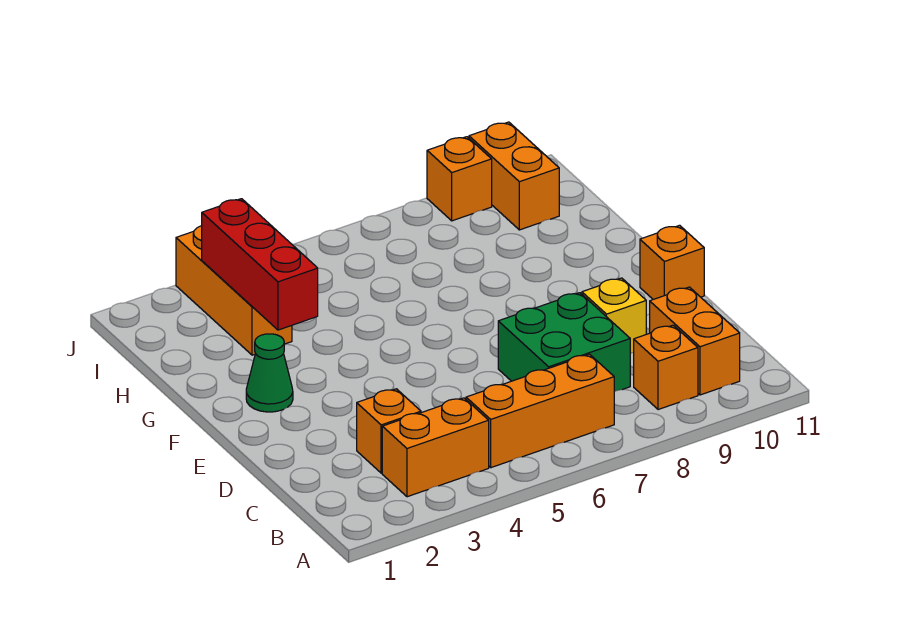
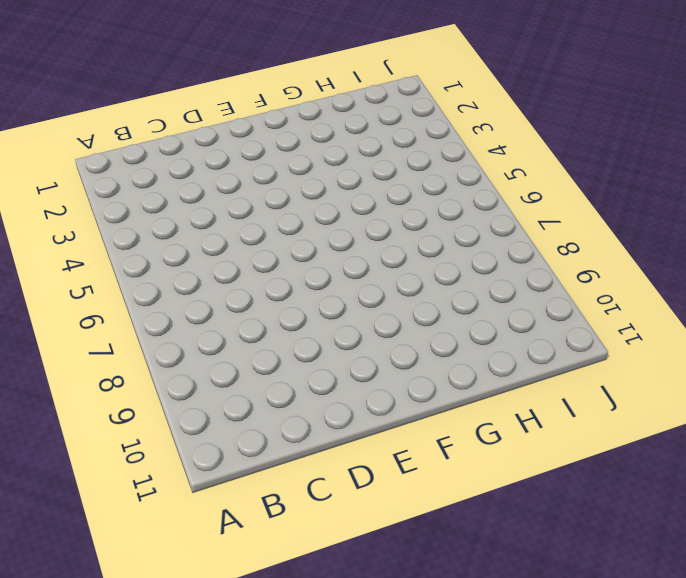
none -> orange 1x2 brick [382,398,489,497]
none -> orange 1x3 brick [466,354,614,468]
none -> orange 1x1 brick [634,325,698,410]

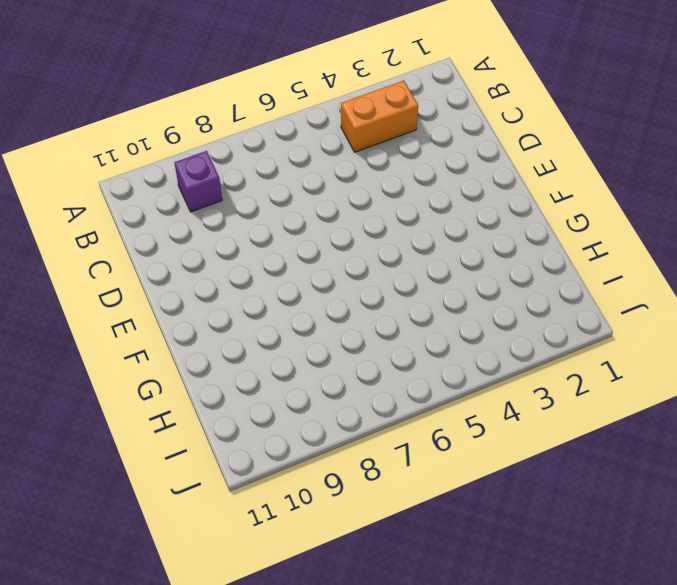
purple 1x1 brick [174,151,222,212] -> orange 1x1 brick [634,325,698,410]
none -> orange 1x3 brick [466,354,614,468]
none -> orange 1x2 brick [650,287,740,395]
none -> orange 1x1 brick [357,389,421,473]

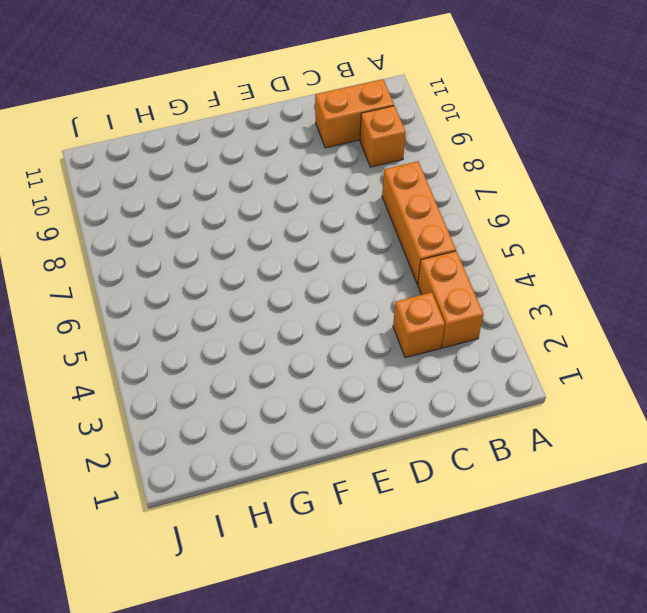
none -> green 2x2 brick [498,293,630,392]
none -> yellow 1x1 brick [582,278,646,354]
none -> orange 1x1 brick [640,225,704,299]

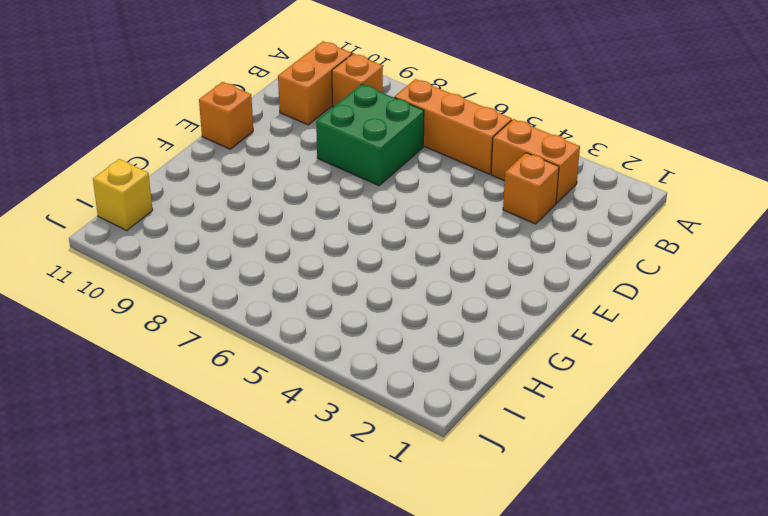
yellow 1x1 brick [93,159,153,231] -> yellow 1x1 brick moved to [582,278,646,354]
none -> green 1x1 cone [246,334,293,412]
none -> orange 1x3 brick [176,226,292,355]
none -> orange 1x2 brick [469,122,559,230]

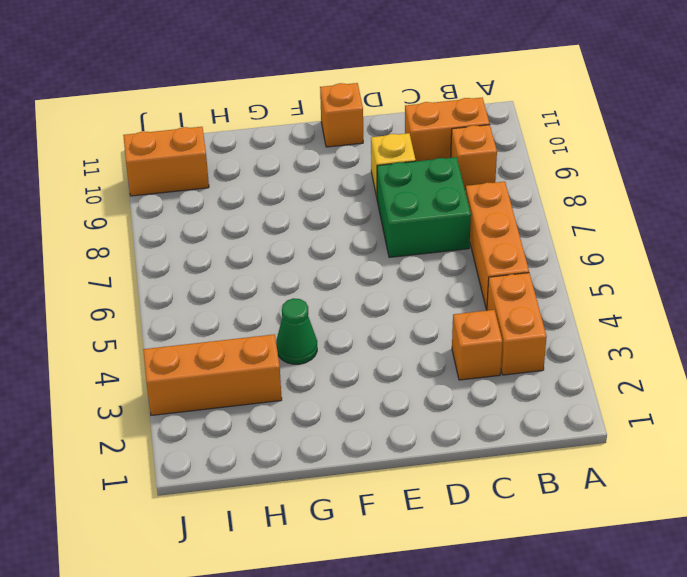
green 1x1 cone [276,298,317,364] -> green 1x1 cone moved to [246,334,293,412]
none -> orange 1x1 brick [427,137,492,221]
none -> red 1x3 brick [202,199,318,330]

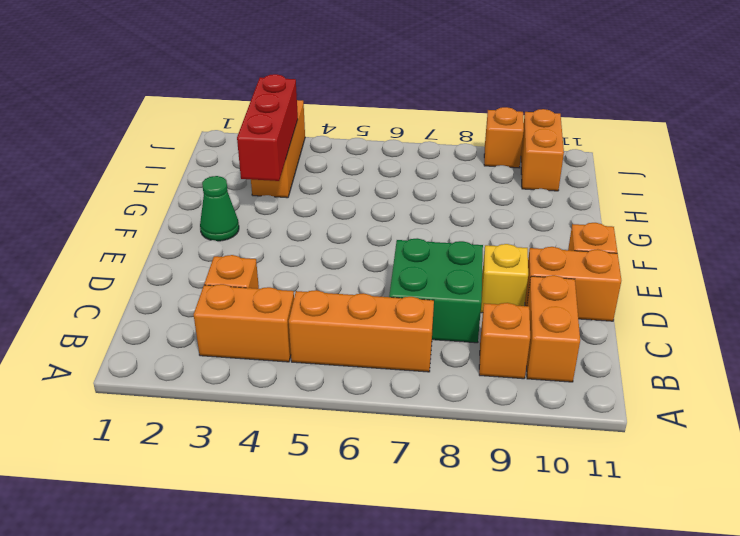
orange 1x2 brick [525,247,621,321] -> none

